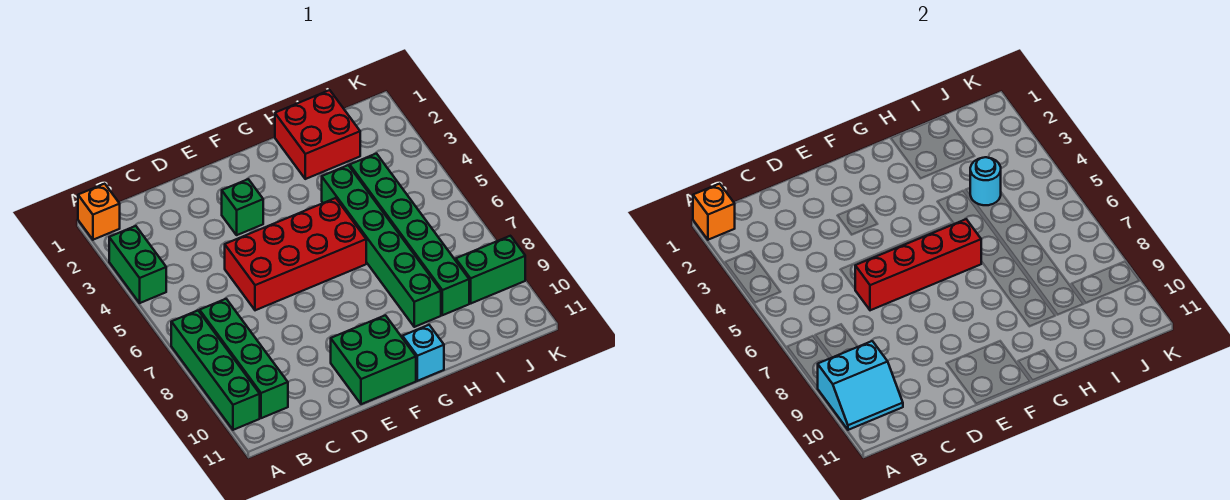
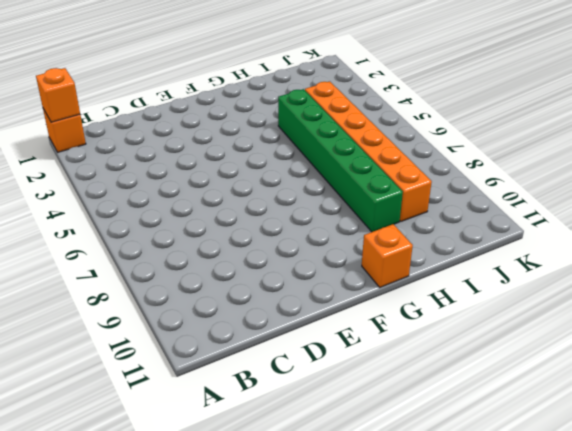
orange 1x1 brick [362,224,413,287] -> cyan 1x1 brick [402,325,444,381]
orange 1x6 brick [305,81,432,221] -> green 1x6 brick [350,154,469,315]
none -> green 1x2 brick [109,226,166,303]
none -> green 1x4 brick [171,311,260,430]
none -> green 1x4 brick [200,299,288,418]

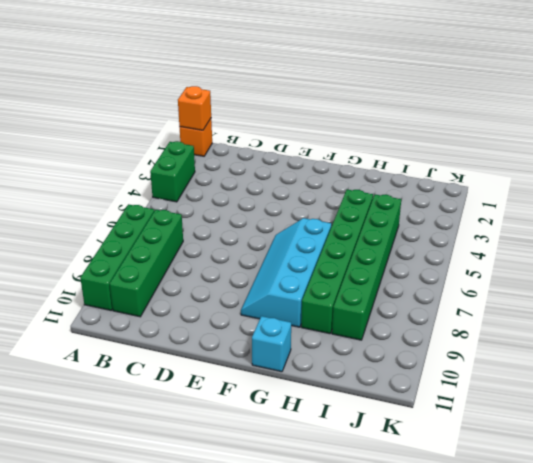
cyan 2x4 slope [241,218,331,327] -> red 2x4 brick [225,198,366,310]
none -> green 1x1 brick [222,179,263,235]
none -> green 2x2 brick [331,315,416,404]
none -> red 2x2 brick [275,90,360,179]

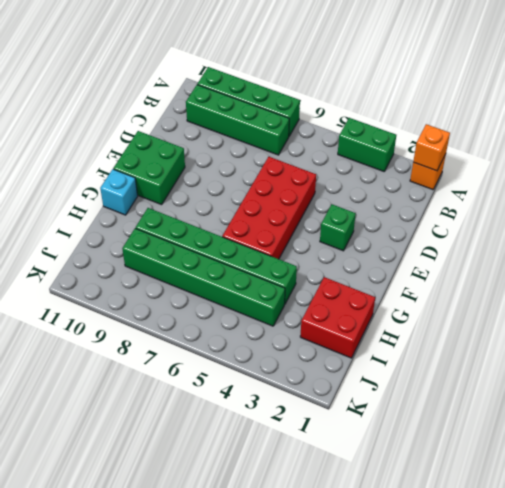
none -> green 1x2 brick [456,236,525,303]
none -> cyan 2x2 slope [818,341,903,430]
none -> red 1x4 brick [855,219,981,310]

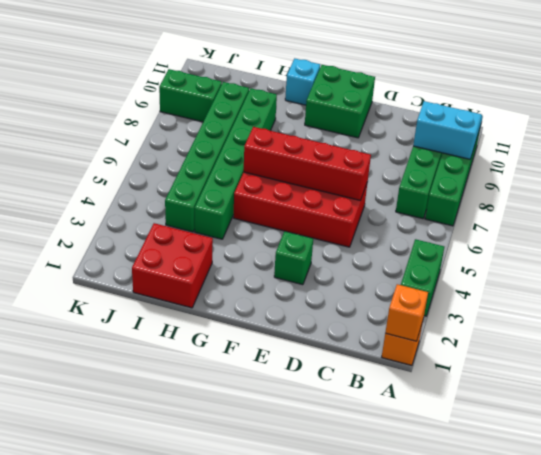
none -> cyan 1x1 round brick [970,157,1001,205]

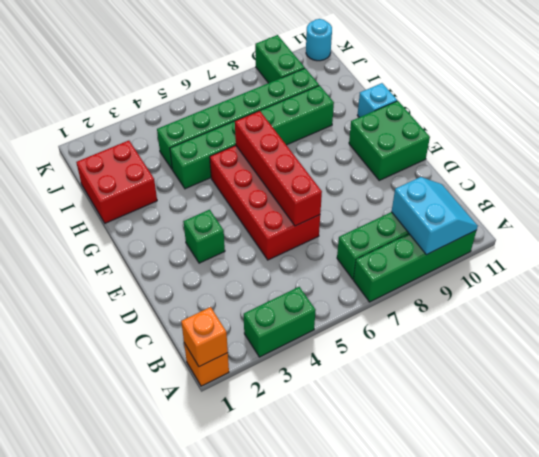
cyan 1x1 round brick [306,19,332,61] -> cyan 1x1 round brick moved to [970,157,1001,205]

